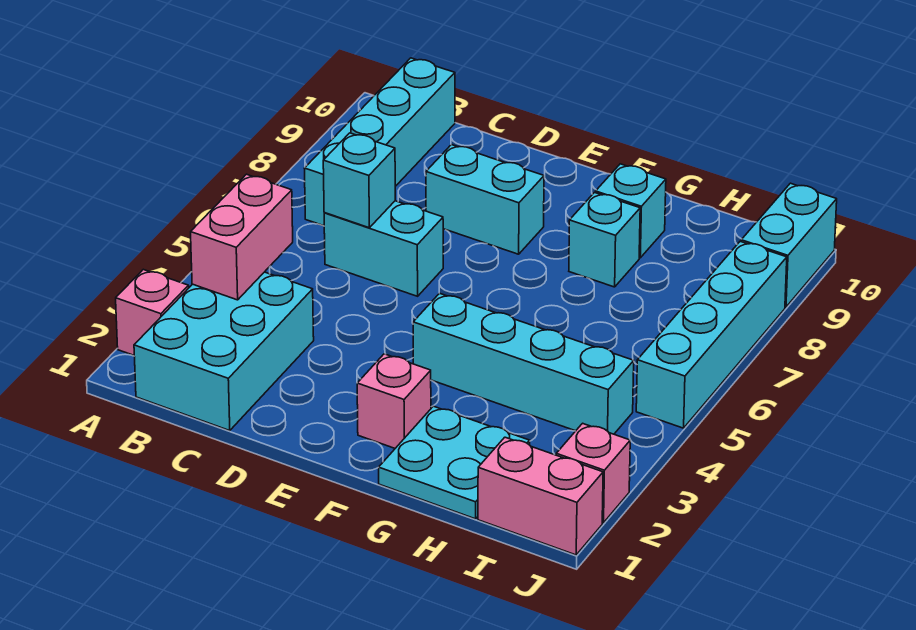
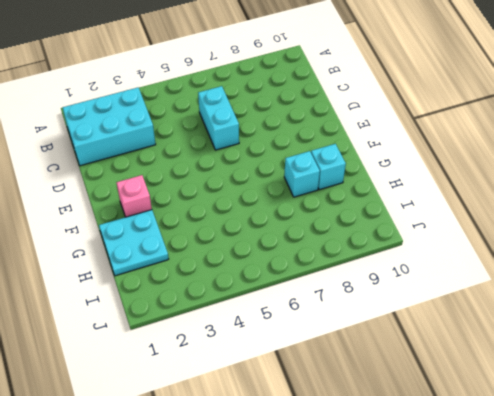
none -> pink 1x1 brick [116,269,189,355]
none -> cyan 1x4 brick [304,58,455,226]
none -> cyan 1x2 brick [426,145,544,254]

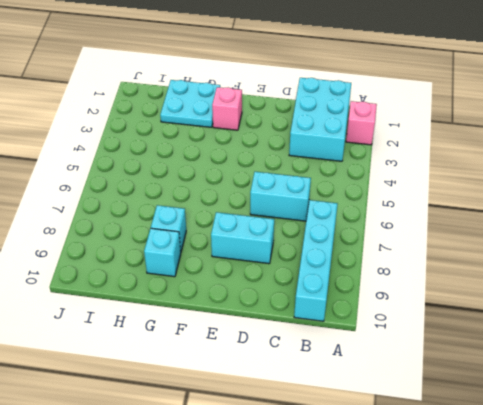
none -> cyan 1x4 brick [413,293,634,434]
none -> pink 1x2 brick [478,437,603,555]
none -> pink 1x1 brick [556,423,630,523]

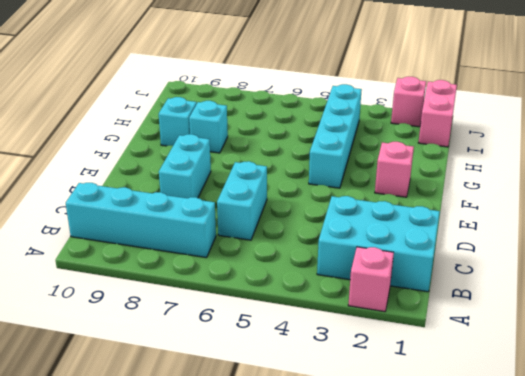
none -> cyan 2x2 plate [379,406,530,519]
none -> cyan 1x4 brick [636,241,787,428]
none -> cyan 1x2 brick [741,183,837,307]

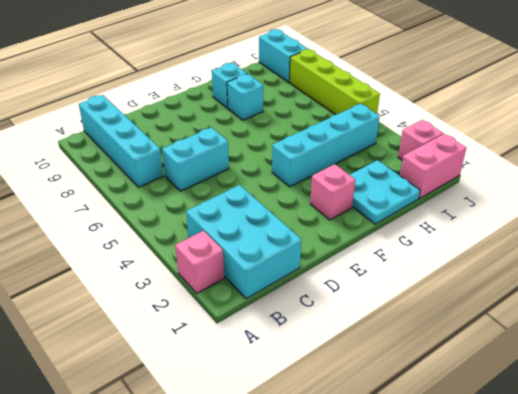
lime 1x4 brick [289,49,380,115] -> cyan 1x4 brick [636,241,787,428]
none -> cyan 1x2 brick [426,145,544,254]
none -> pink 1x2 brick [191,174,293,300]
none -> cyan 1x1 brick [323,133,395,228]

